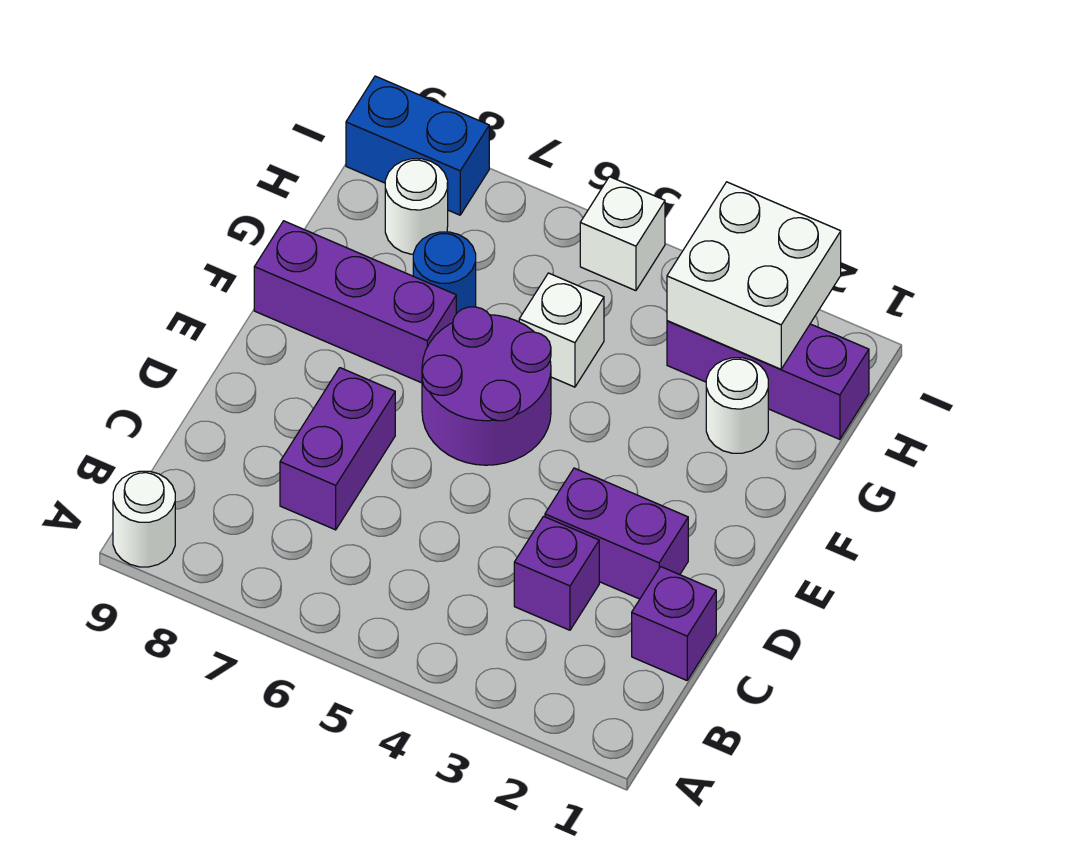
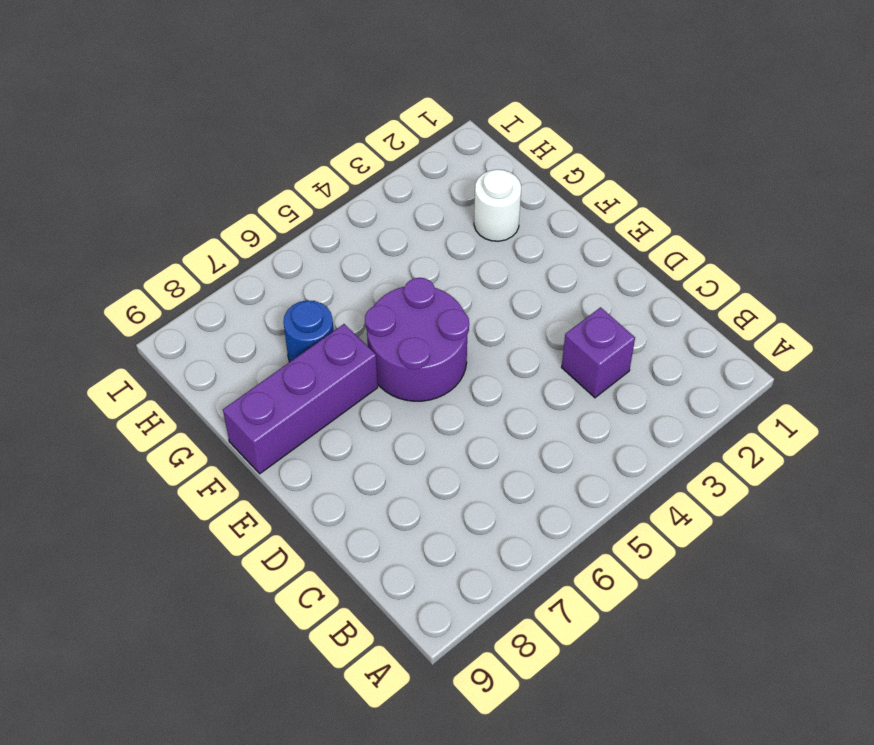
none -> white 1x1 round brick [113,471,175,567]
none -> purple 1x1 brick [632,567,716,680]
none -> purple 1x2 brick [280,368,395,530]

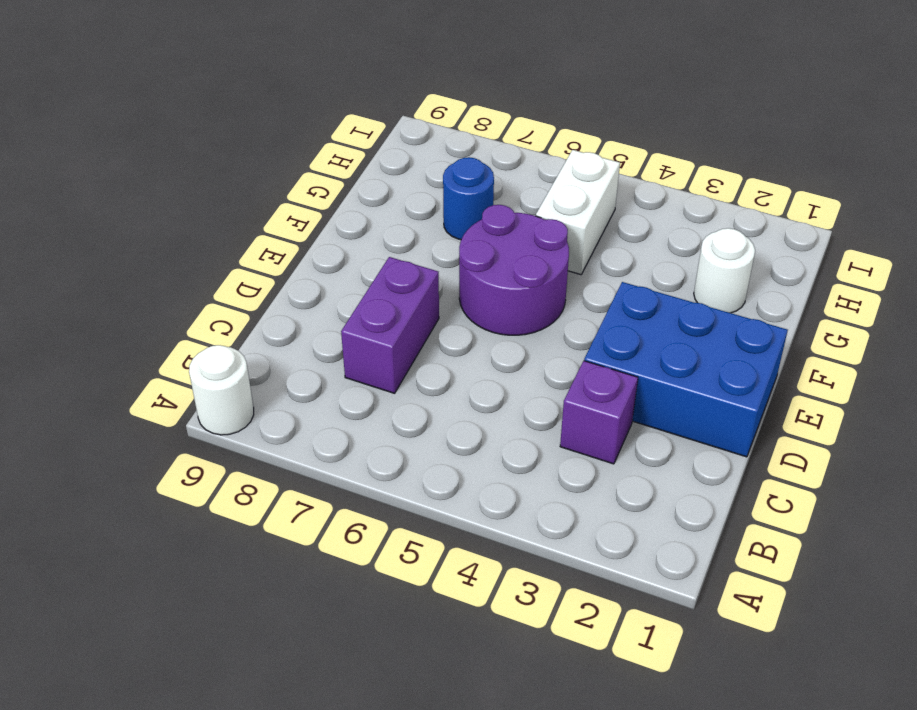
blue 2x3 brick [584,282,788,457] -> purple 1x2 brick [545,468,688,599]
white 1x2 brick [536,150,620,275] -> white 1x1 brick [519,273,604,387]
none -> purple 1x1 brick [632,567,716,680]
none -> purple 1x3 brick [254,221,456,383]
none -> purple 1x3 brick [667,321,869,439]

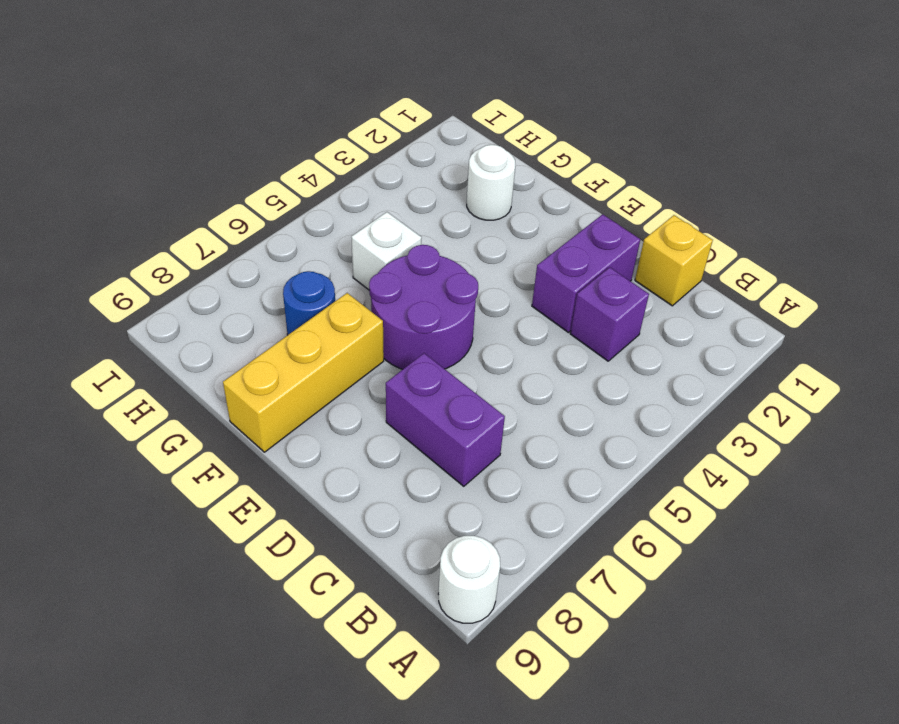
yellow 1x1 brick [635,215,713,306] -> purple 1x1 brick [632,567,716,680]
yellow 1x3 brick [223,293,384,452] -> purple 1x3 brick [254,221,456,383]
none -> purple 1x3 brick [667,321,869,439]
none -> white 1x1 round brick [385,159,448,254]
none -> white 1x1 brick [580,177,665,291]

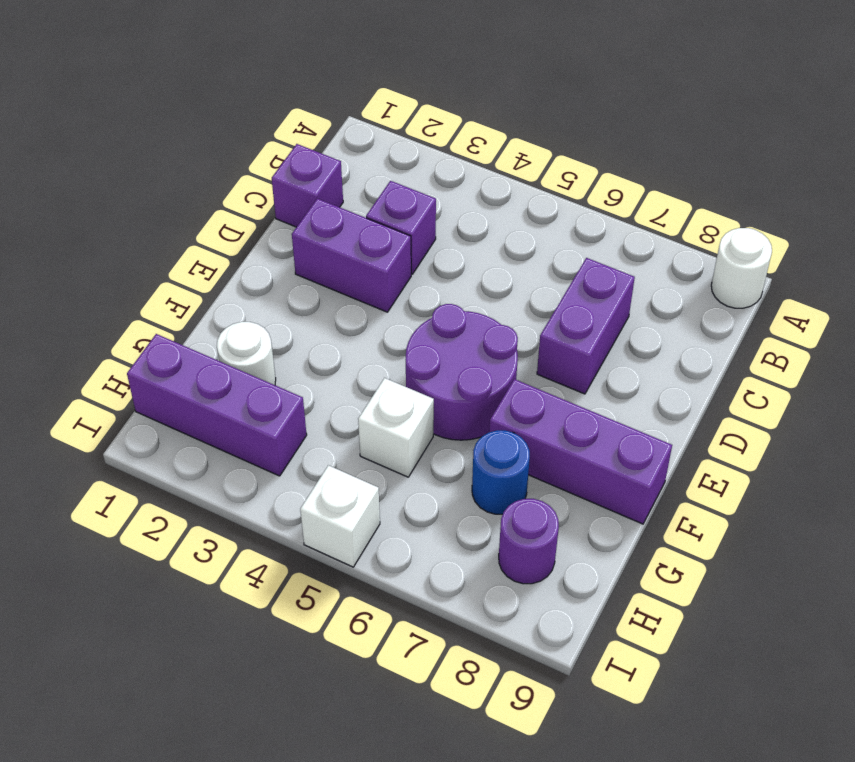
purple 1x1 round brick [499,499,559,584] -> white 1x1 round brick [385,159,448,254]
none -> blue 1x2 brick [346,76,489,215]
none -> white 2x2 brick [667,182,841,369]

